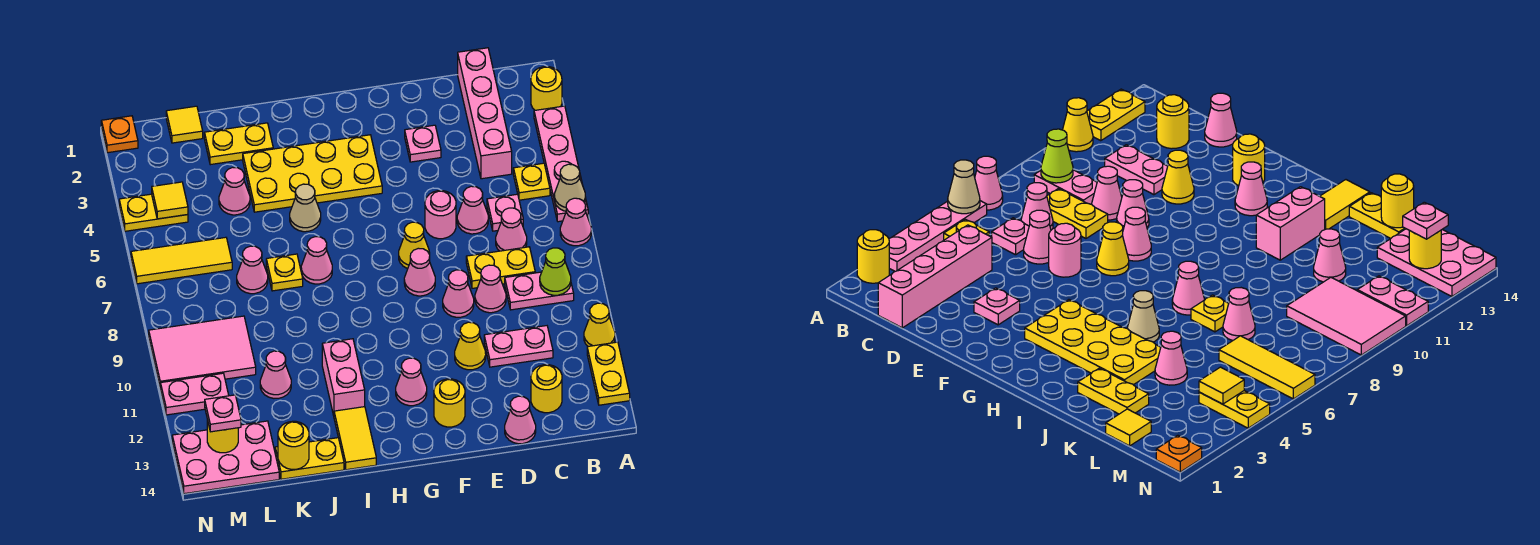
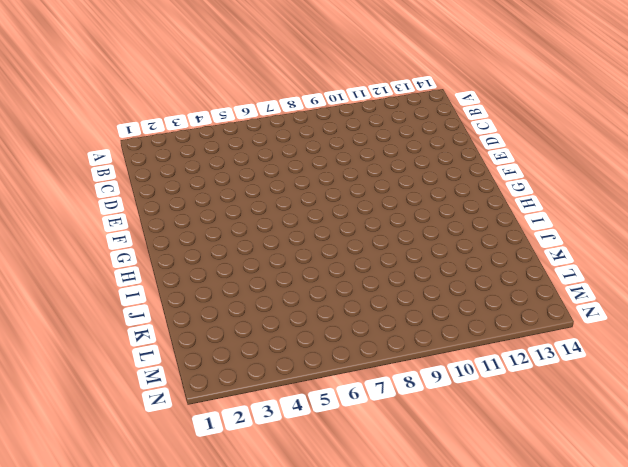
none -> yellow 1x1 round brick [531,67,562,110]
none -> pink 1x4 plate [534,106,588,222]
none -> pink 1x1 cone [560,198,591,246]
none -> yellow 1x1 cone [584,303,615,346]

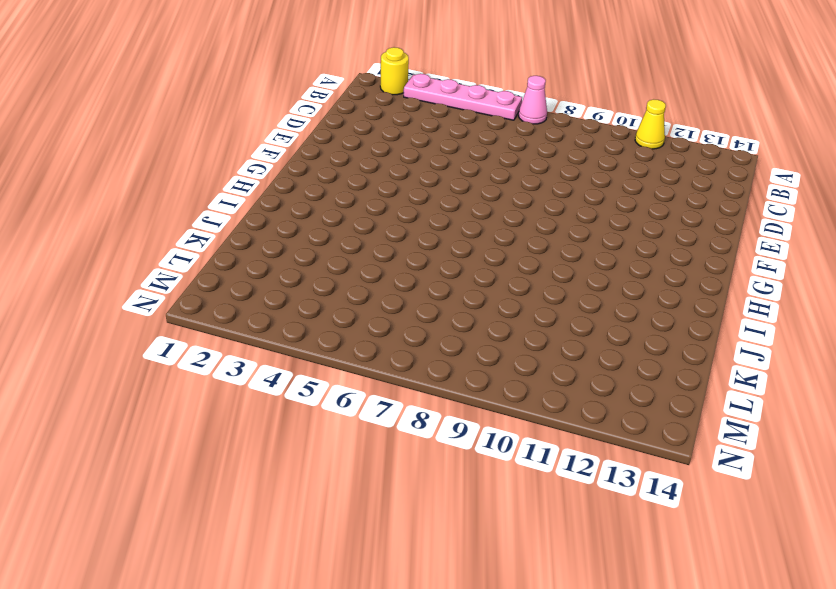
none -> yellow 1x2 plate [587,342,630,405]
none -> yellow 1x1 plate [513,163,550,200]
none -> pink 1x2 plate [505,272,574,310]
none -> pink 1x4 brick [458,48,512,179]

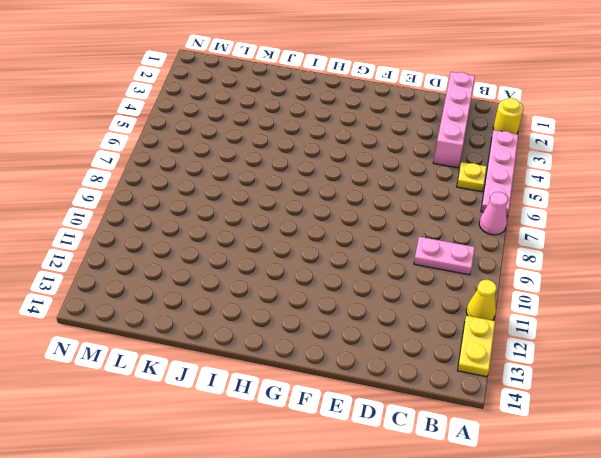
none -> pink 1x1 plate [487,194,523,231]
none -> pink 1x1 cone [496,208,527,251]
none -> yellow 1x2 plate [466,247,535,288]
none -> pink 1x2 plate [484,326,553,367]

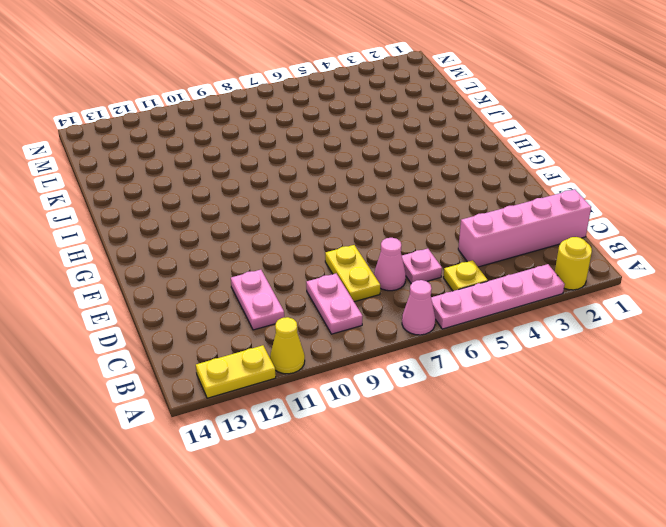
none -> yellow 1x1 round brick [531,365,562,413]
none -> pink 1x1 cone [457,186,488,234]
none -> pink 1x1 cone [475,265,506,313]
none -> pink 1x1 cone [505,396,536,444]

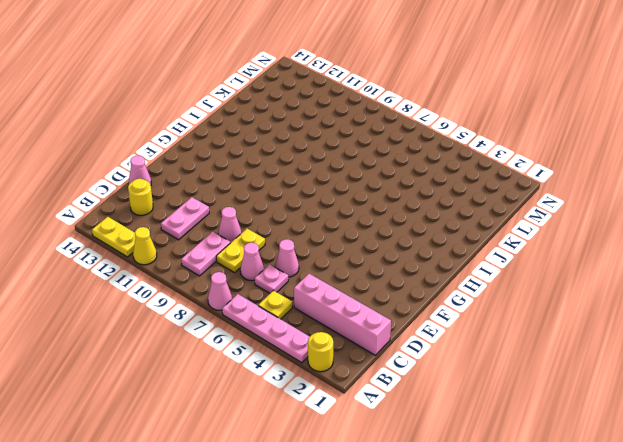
none -> pink 1x1 plate [405,125,441,162]
none -> pink 1x1 round brick [425,191,456,239]
none -> pink 1x1 cone [443,270,474,317]
none -> yellow 1x1 cone [455,322,486,370]

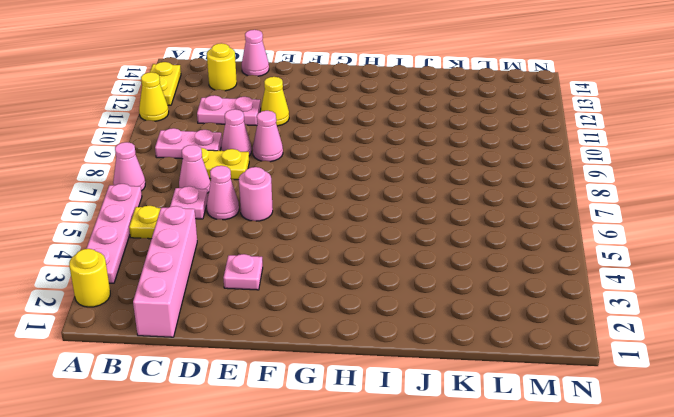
none -> yellow 1x1 cone [399,222,430,269]
none -> pink 1x1 cone [404,248,435,296]
none -> yellow 1x1 round brick [434,379,465,427]
none -> yellow 2x4 plate [243,135,382,212]

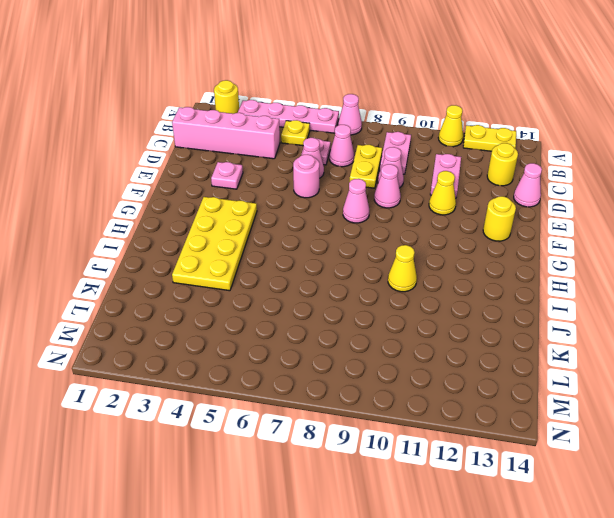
yellow 1x1 cone [388,245,417,292] -> yellow 1x1 cone moved to [399,222,430,269]
none -> pink 1x1 cone [396,358,427,406]
none -> tan 1x1 cone [290,184,321,232]
none -> pink 1x1 cone [301,237,332,284]
none -> pink 1x2 brick [322,339,365,416]

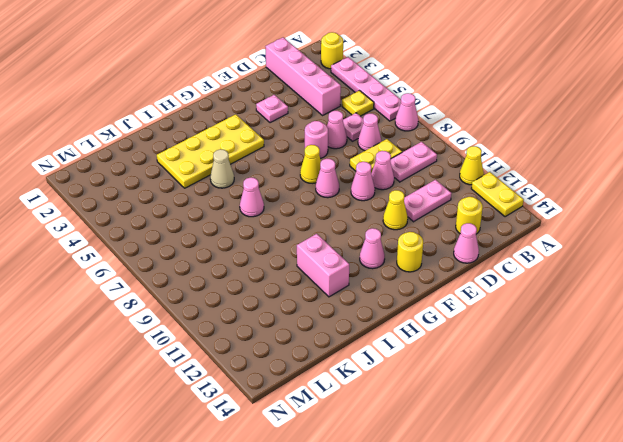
none -> yellow 1x2 tile [334,407,376,470]
none -> yellow 1x2 plate [204,123,273,165]
none -> yellow 1x1 plate [266,254,303,291]
none -> yellow 1x2 plate [275,438,344,479]

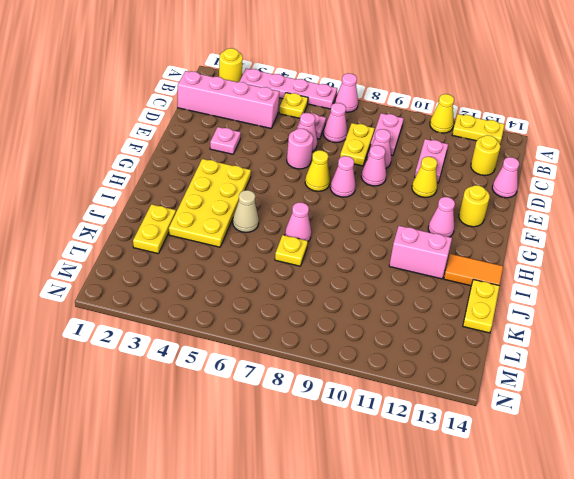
orange 1x2 tile [444,254,503,286] -> yellow 1x2 tile [334,407,376,470]
none -> pink 1x1 cone [219,168,250,215]
none -> pink 1x1 cone [237,246,268,294]
none -> pink 1x1 cone [260,351,291,398]
none -> yellow 1x1 tile [166,106,203,143]

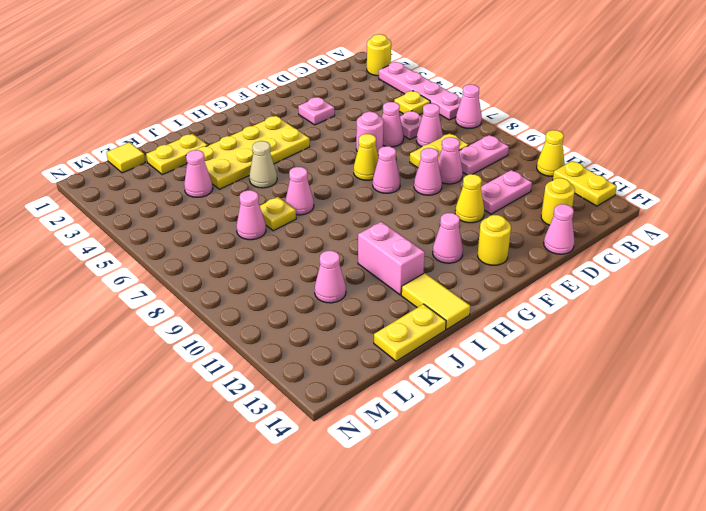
none -> pink 1x4 brick [458,48,512,179]
none -> yellow 1x3 tile [131,237,232,284]
none -> pink 2x3 tile [149,316,256,388]
none -> pink 2x3 plate [172,421,279,494]

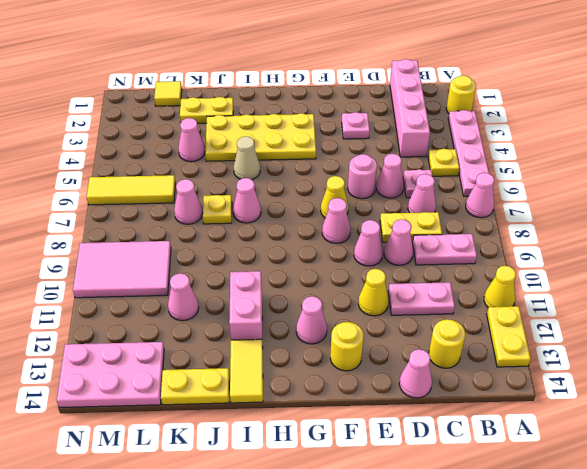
none -> yellow 1x2 plate [119,194,188,231]
none -> pink 1x2 plate [160,373,229,415]
none -> orange 1x1 plate [101,116,138,153]
none -> tan 1x1 cone [554,164,586,211]

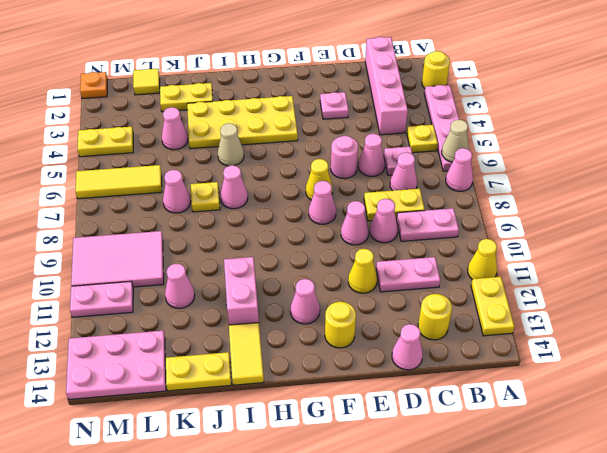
none -> lime 1x1 cone [540,248,571,295]
none -> yellow 1x1 round brick [278,421,309,469]
none -> yellow 1x1 tile [152,182,188,219]
none -> yellow 1x1 round brick [207,420,238,453]

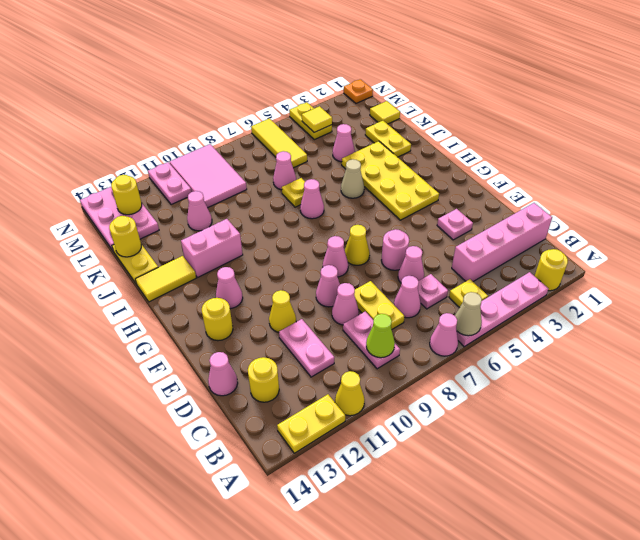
none -> pink 1x1 plate [205,395,241,432]

